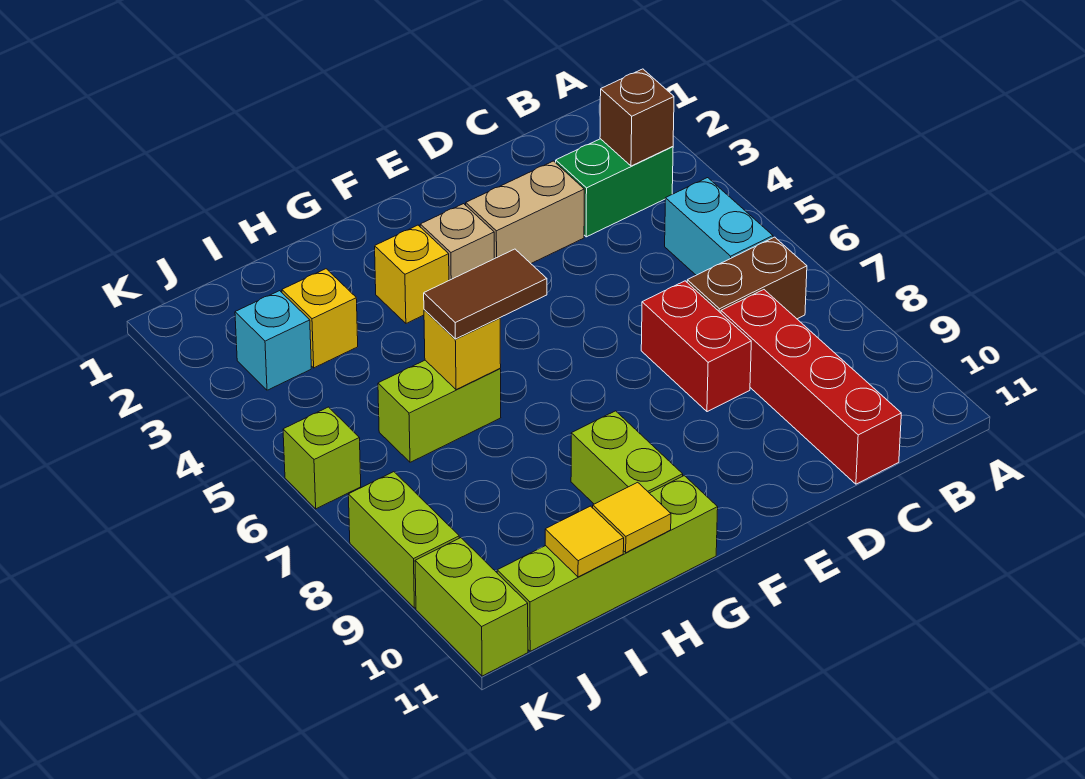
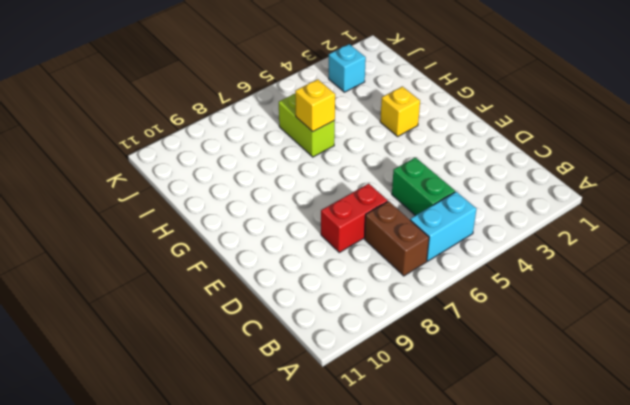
green 1x2 brick [392,157,455,216] -> green 1x2 brick moved to [556,139,673,237]
none -> red 1x4 brick [721,290,901,484]
none -> tan 1x2 brick [466,161,584,263]
none -> tan 1x1 brick [420,204,494,280]

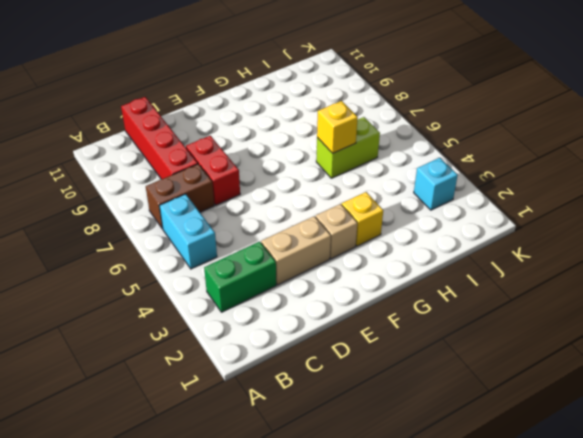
none -> lime 1x2 brick [571,411,683,504]
none -> lime 1x4 brick [497,476,718,651]
none -> yellow 1x1 brick [282,269,358,368]

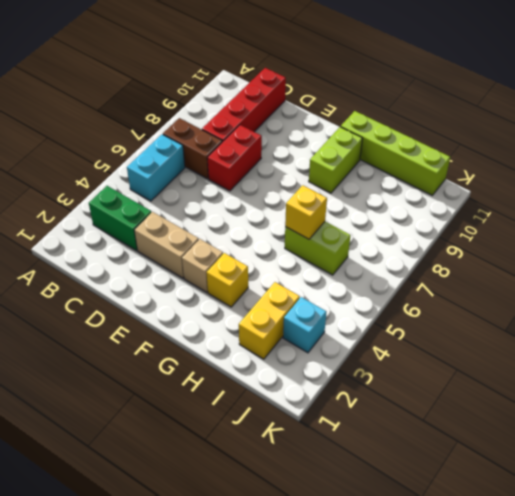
yellow 1x2 brick [239,282,300,359] -> yellow 1x1 brick [282,269,358,368]
none -> lime 1x1 brick [283,407,361,509]
none -> lime 1x2 brick [348,472,459,608]
none -> lime 1x2 brick [415,538,528,676]

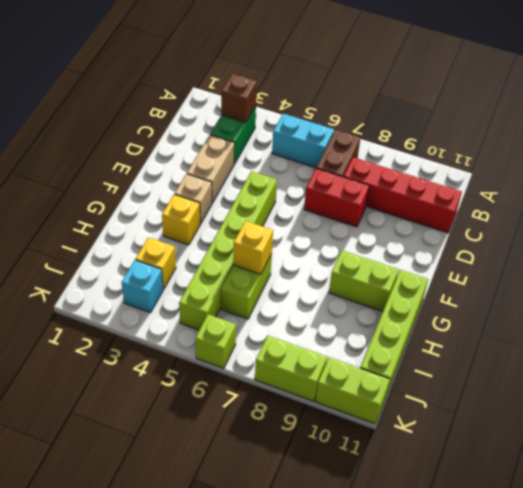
lime 1x6 brick [179,171,277,330] -> none
none -> yellow 1x1 tile [593,482,671,553]
none -> yellow 1x1 tile [545,506,624,577]
none -> brown 1x2 tile [424,249,547,339]

